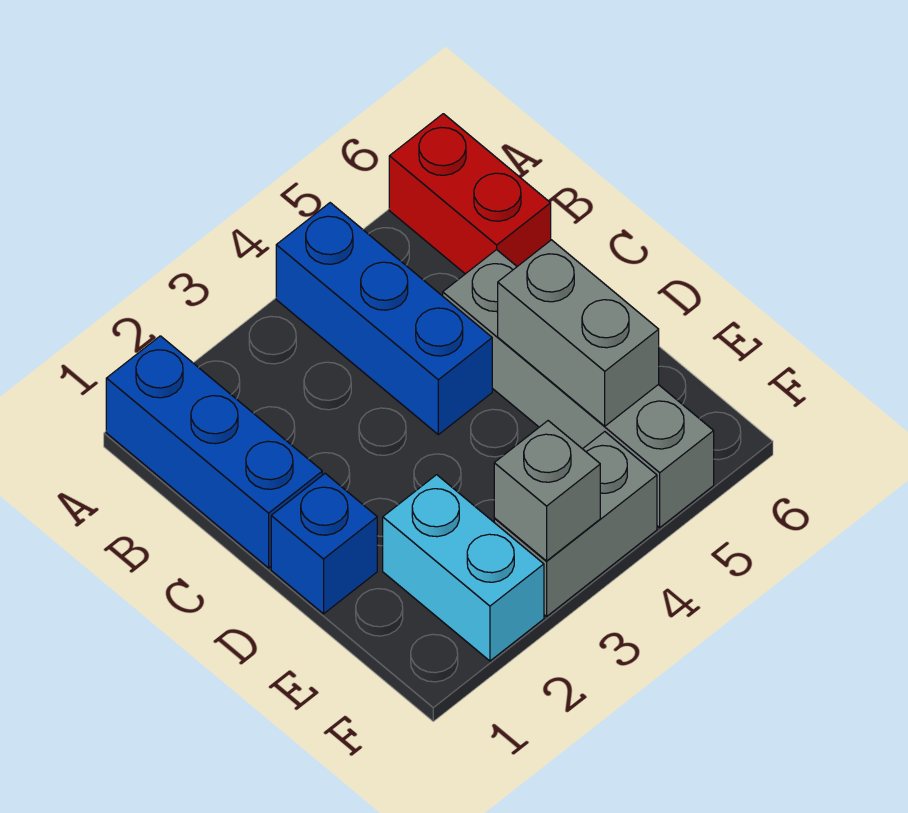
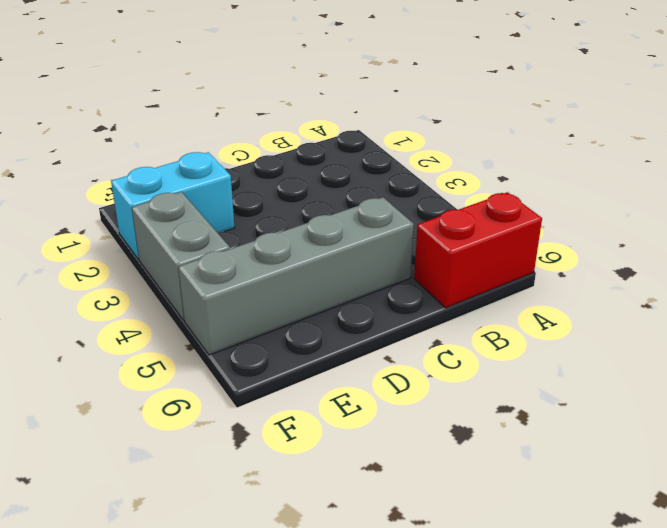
none -> blue 1x3 brick [106,336,322,568]
none -> blue 1x3 brick [276,203,492,435]

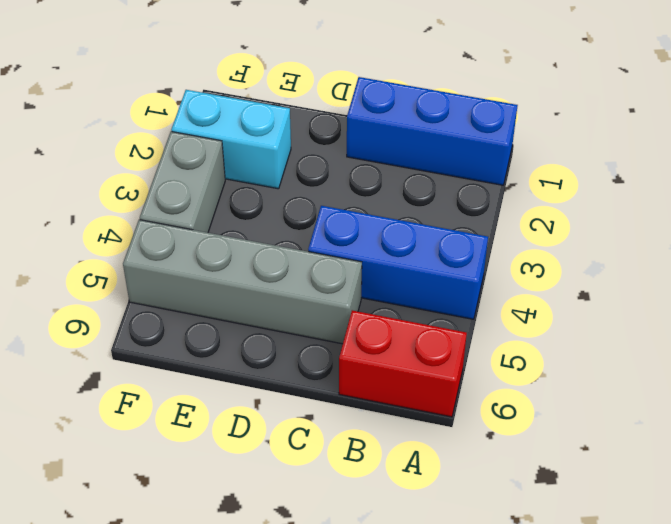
none -> blue 1x1 brick [271,473,377,614]
none -> grey 1x2 brick [498,240,659,426]

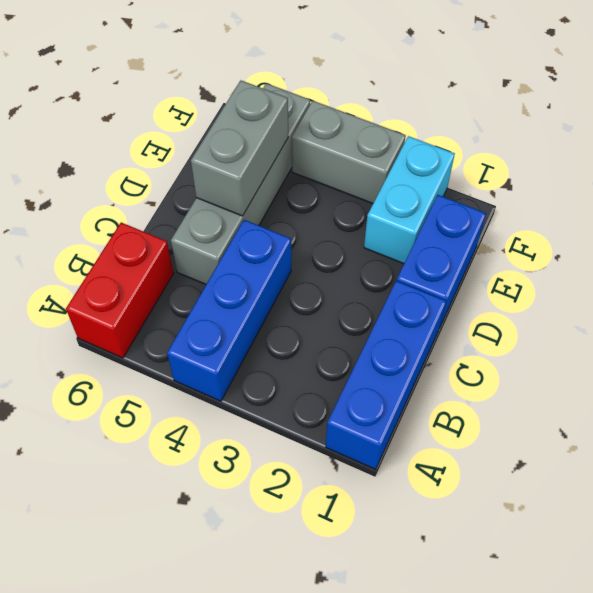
blue 1x2 brick [397,195,486,328] -> blue 1x1 brick [271,473,377,614]
none -> grey 1x1 brick [494,421,600,561]

